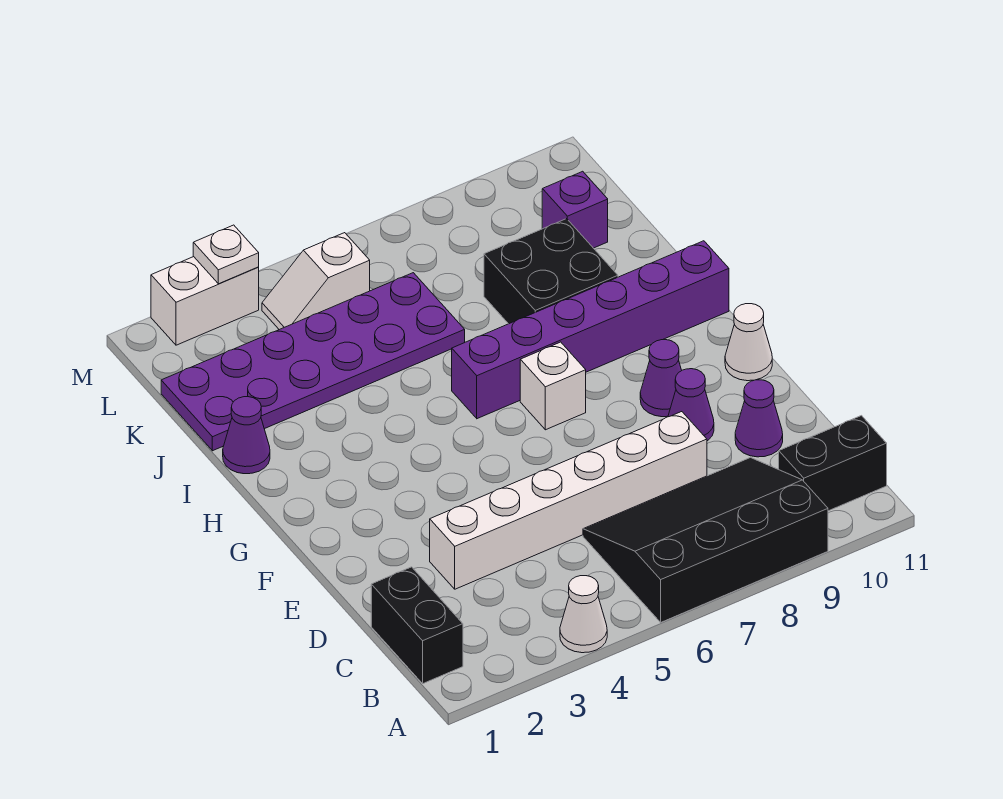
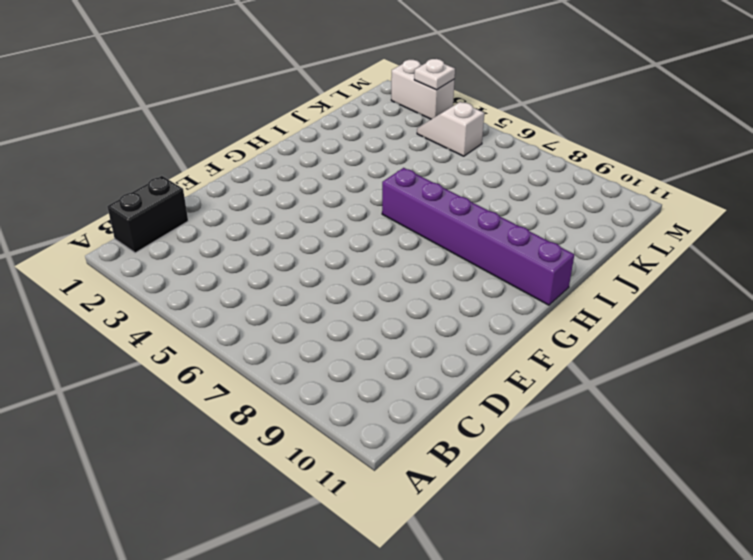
none -> white 1x1 cone [560,576,607,653]
none -> black 3x4 slope [583,458,828,622]
none -> black 1x2 brick [779,416,887,511]

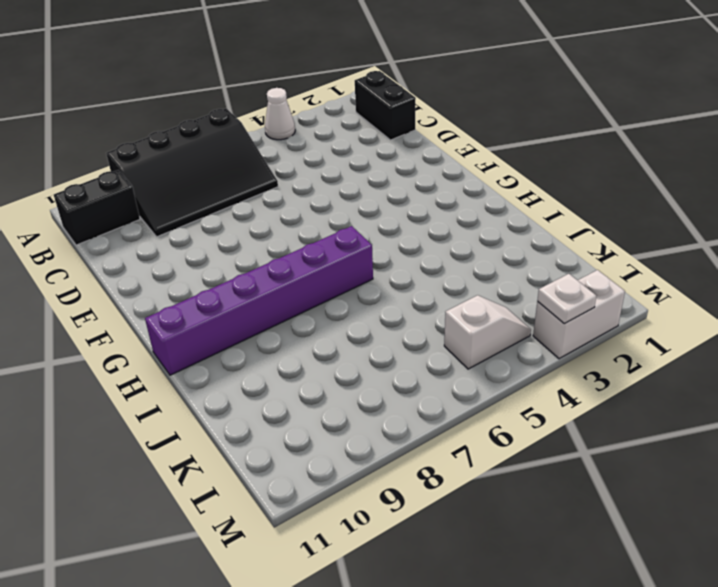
none -> white 1x6 brick [430,412,707,589]
none -> purple 1x1 cone [735,380,783,457]
none -> purple 1x1 cone [668,369,714,441]

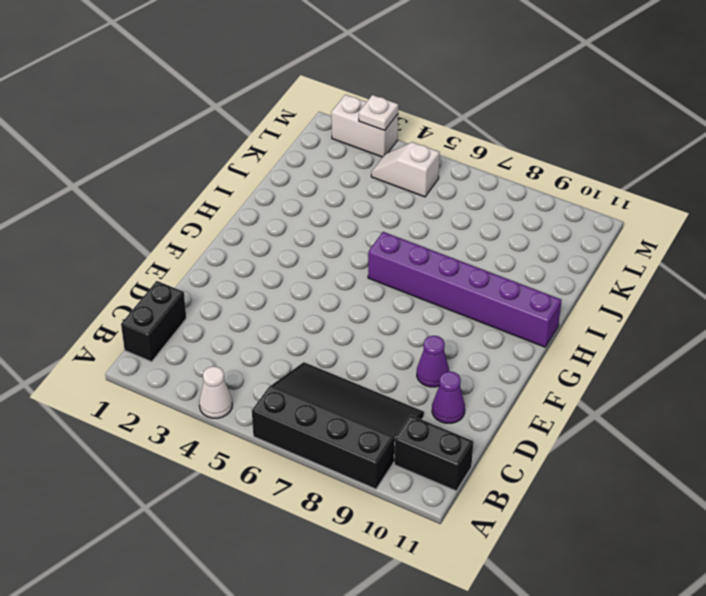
none -> white 1x6 brick [430,412,707,589]
none -> purple 1x1 cone [640,340,682,417]
none -> white 1x1 cone [725,304,772,381]

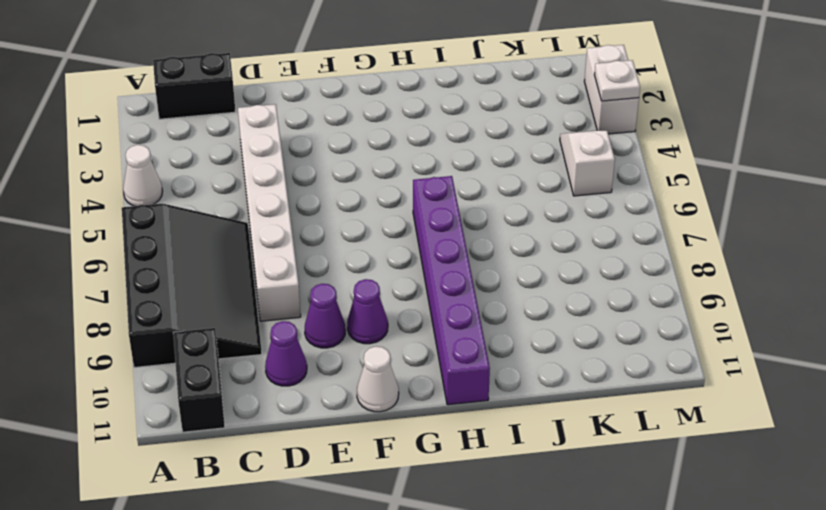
none -> white 1x1 brick [520,342,586,430]
none -> purple 1x1 cone [223,397,270,474]
none -> black 2x2 brick [484,219,618,324]

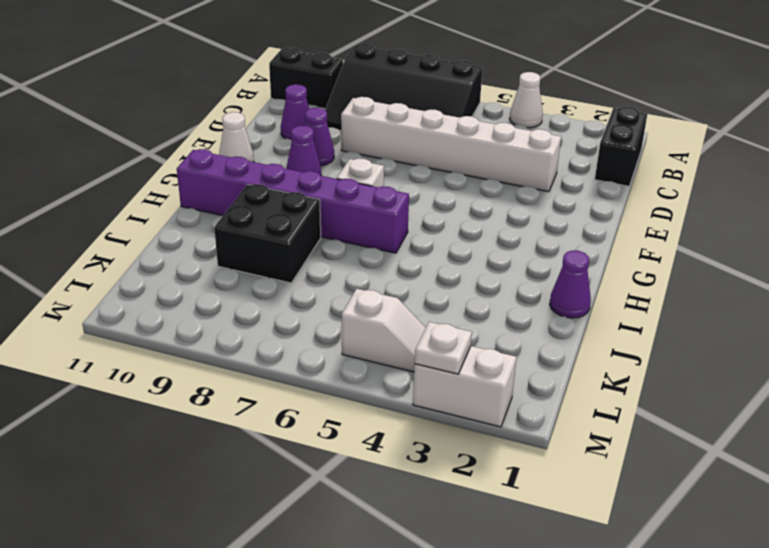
none -> purple 2x6 plate [161,273,465,451]
none -> purple 1x1 brick [542,171,608,248]

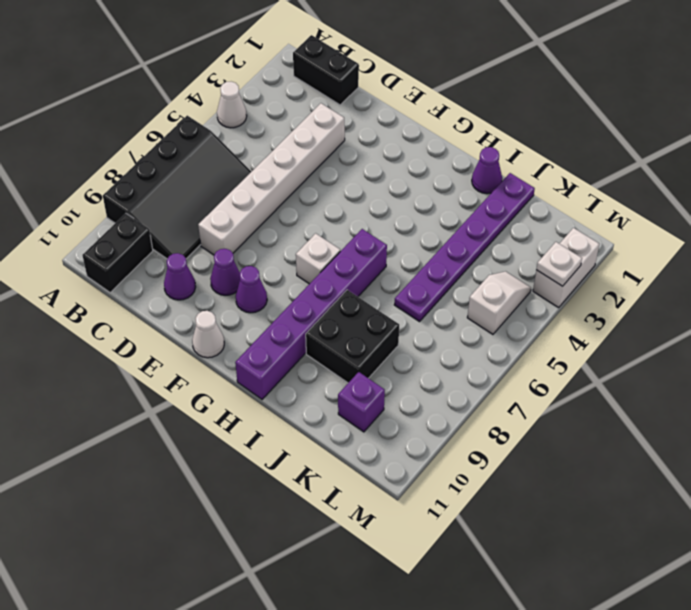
purple 1x6 plate [394,173,535,322] -> purple 2x6 plate [161,273,465,451]

